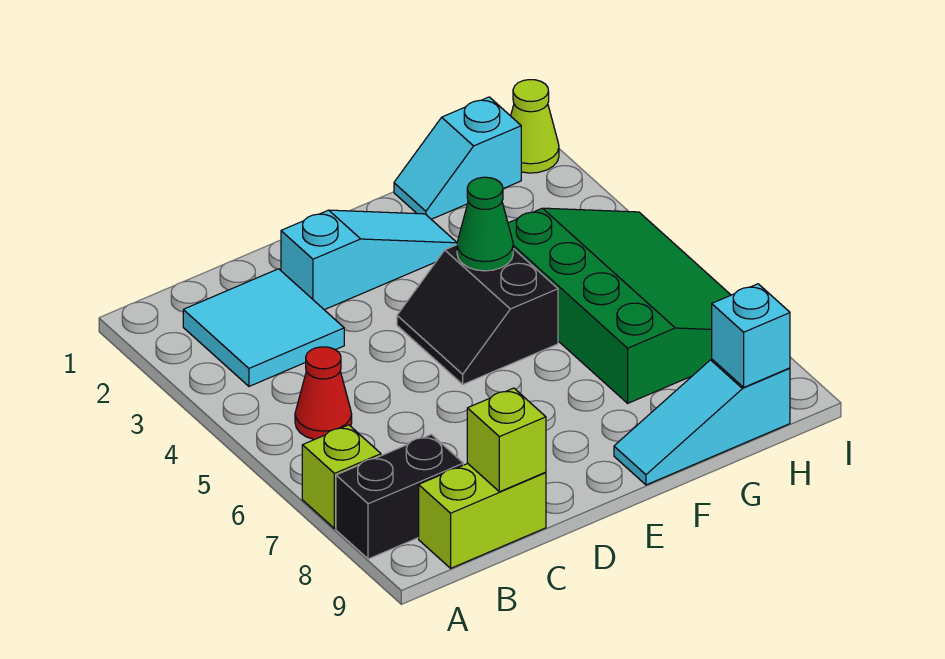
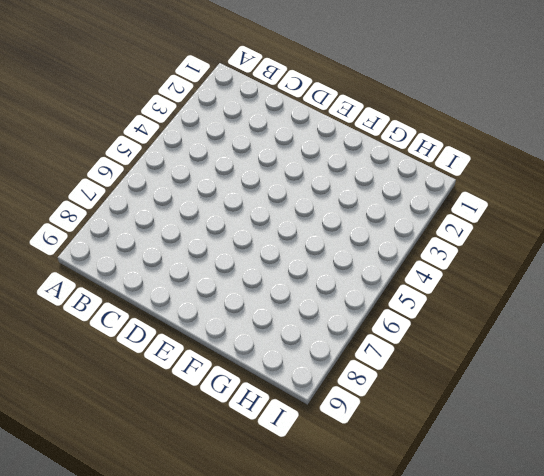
none -> lime 1x1 brick [302,425,381,529]
none -> black 1x2 brick [336,434,463,559]
none -> cyan 2x2 tile [183,269,344,386]

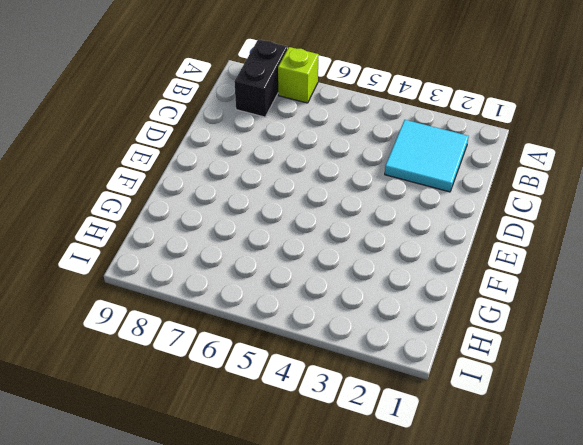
none -> red 1x1 cone [295,347,352,440]
none -> lime 1x2 brick [419,464,546,568]
none -> cyan 1x3 slope [281,210,457,310]

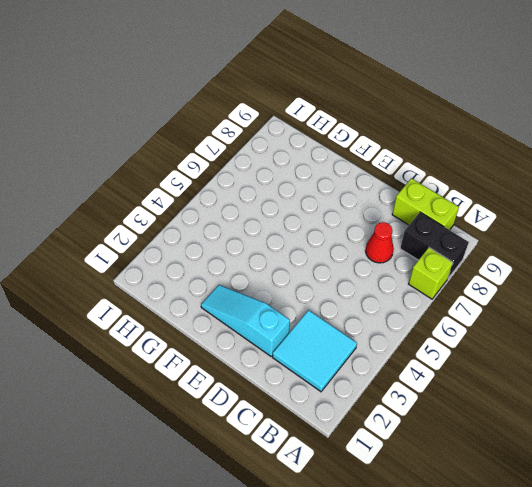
red 1x1 cone [365,222,394,263] -> red 1x1 cone moved to [295,347,352,440]
none -> black 2x2 slope [397,245,558,384]
none -> cyan 1x3 slope [614,359,790,485]
none -> cyan 1x2 slope [394,97,521,219]

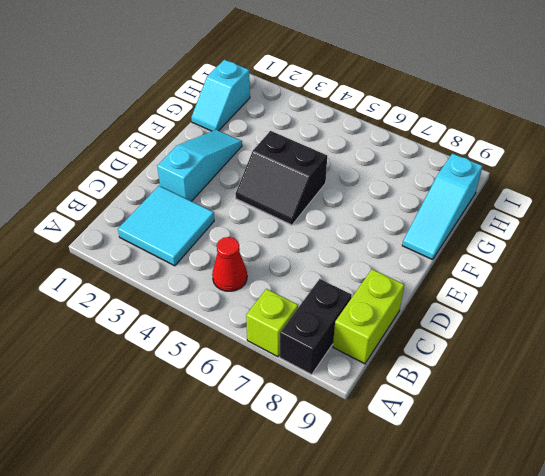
none -> green 3x4 slope [508,208,730,403]
none -> lime 1x1 cone [511,80,559,173]
none -> lime 1x1 brick [467,388,546,492]

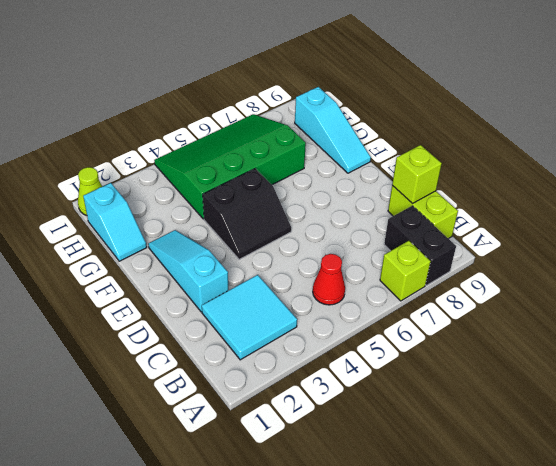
none -> green 1x1 cone [457,177,513,271]
none -> cyan 1x1 brick [712,284,790,387]

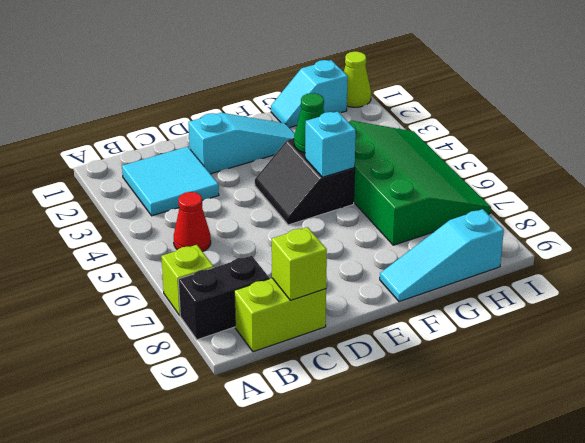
cyan 1x1 brick [305,112,356,177] -> cyan 1x1 brick moved to [712,284,790,387]

